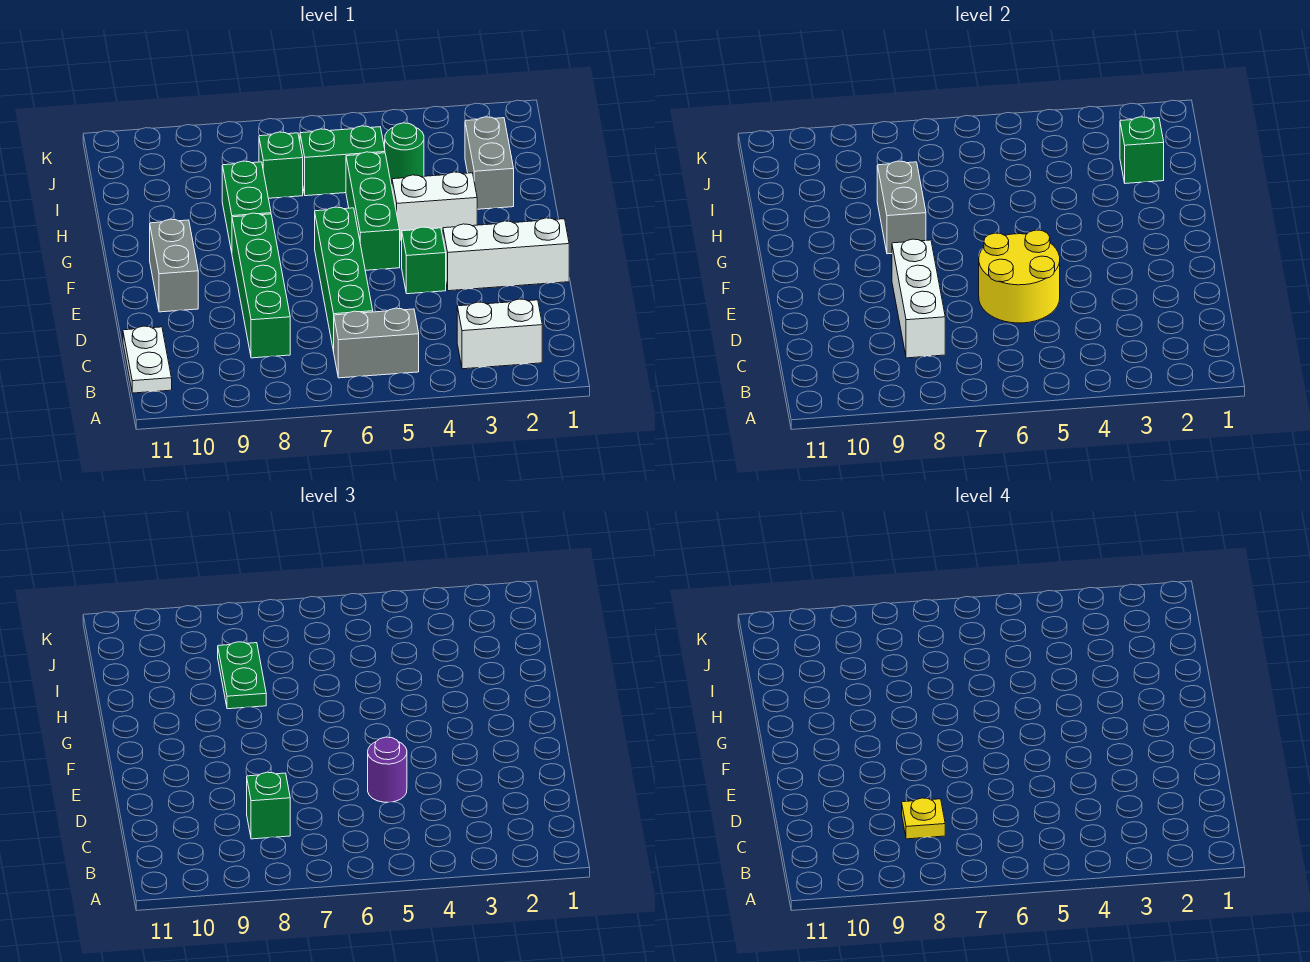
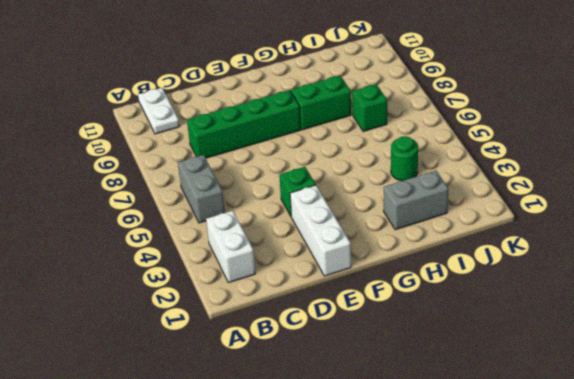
white 1x2 plate [138,88,179,134] -> white 1x2 plate turned to [123,326,172,393]
none -> green 1x4 brick [315,207,373,351]
none -> grey 1x2 brick [150,219,198,312]
none -> green 1x3 brick [346,152,400,270]

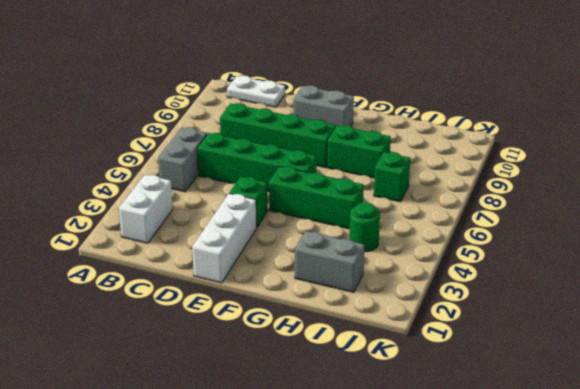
none -> white 1x2 brick [392,172,477,241]
none -> green 1x2 brick [300,126,385,196]
none -> white 1x3 brick [892,239,945,358]

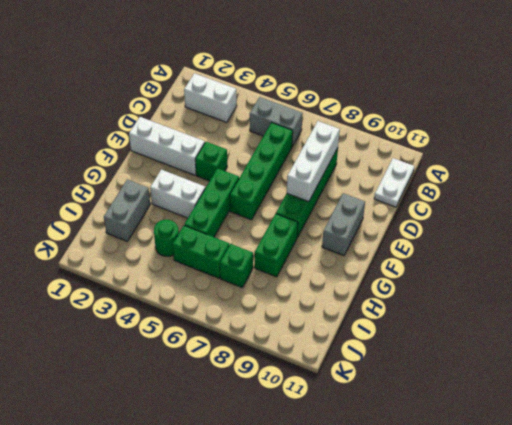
none -> yellow 2x2 round brick [979,230,1060,323]
none -> grey 1x2 brick [877,161,926,254]
none -> green 1x1 brick [1120,117,1164,184]

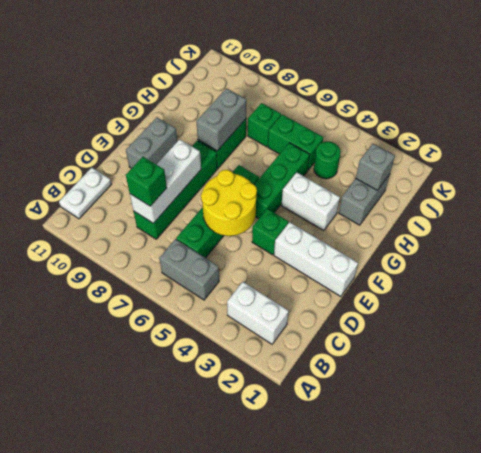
grey 1x1 brick [356,144,395,190] -> green 1x1 brick [1120,117,1164,184]
none -> purple 1x1 round brick [368,737,407,802]
none -> green 1x2 plate [218,642,266,709]
none -> yellow 1x1 plate [902,798,945,839]

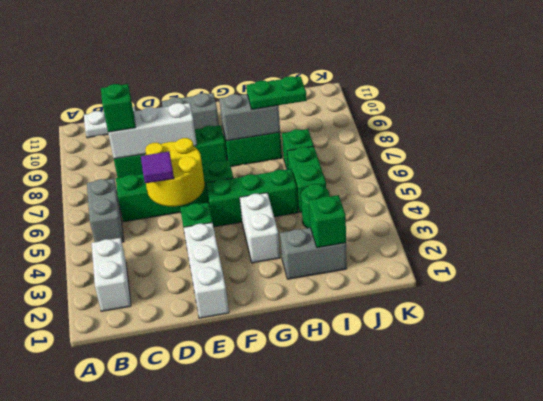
purple 1x1 tile [141,152,174,183] -> purple 1x1 round brick [368,737,407,802]
none -> yellow 1x1 plate [902,798,945,839]

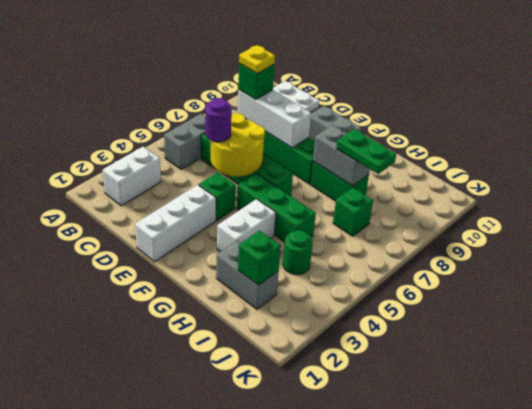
none -> green 1x2 brick [300,126,385,196]

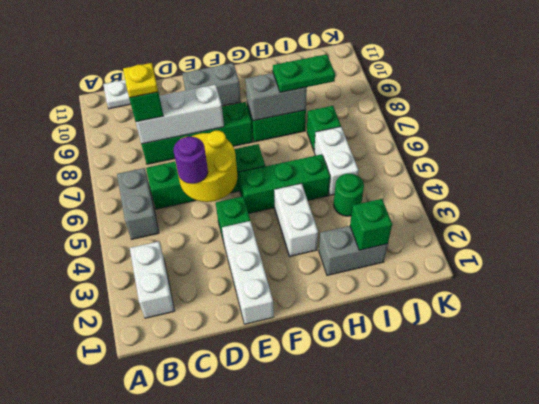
white 1x2 brick [314,127,358,195] -> green 1x2 brick [300,126,385,196]

